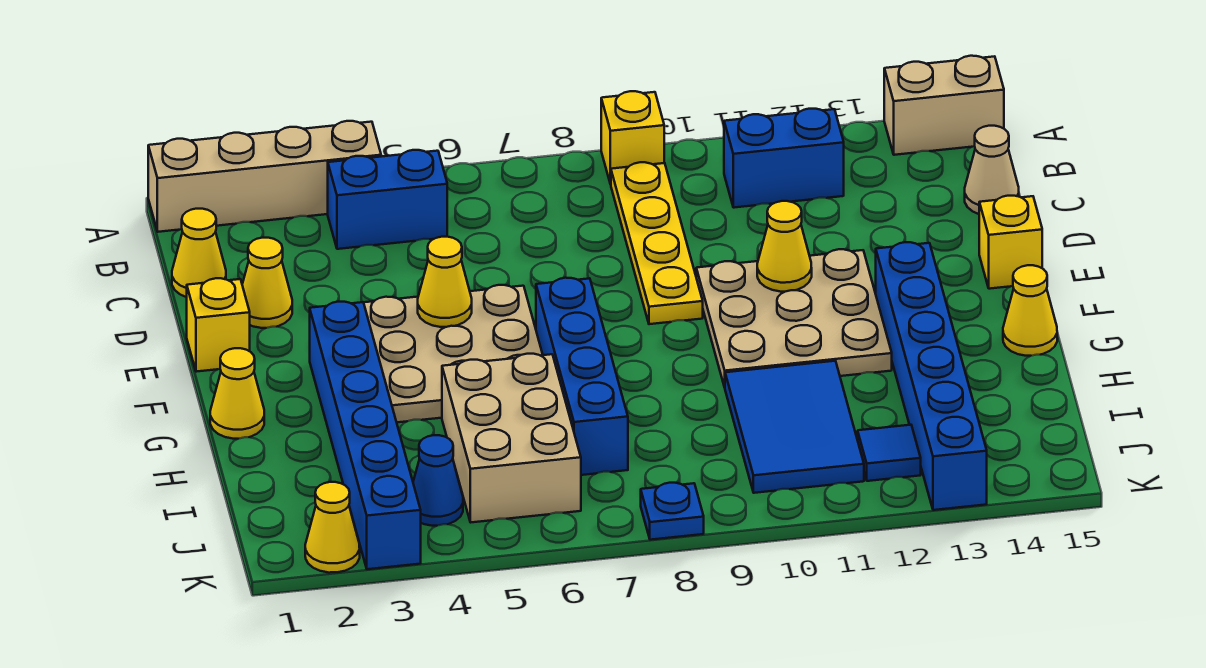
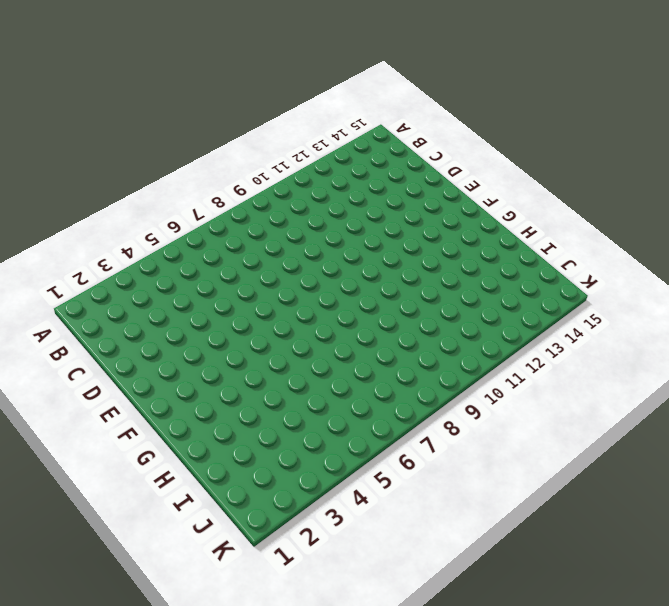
none -> tan 1x4 brick [148,121,381,232]
none -> yellow 1x1 brick [601,91,664,184]
none -> tan 1x2 brick [884,56,1004,155]

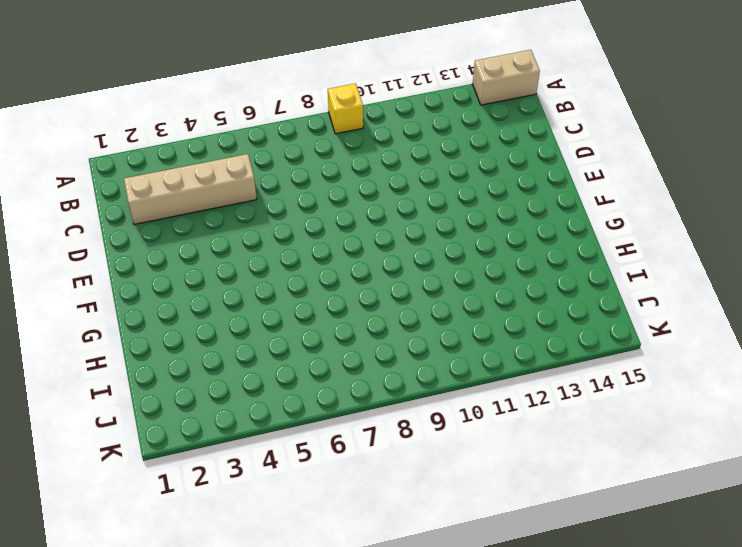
tan 1x4 brick [124,154,257,224] -> tan 1x4 brick moved to [148,121,381,232]
none -> blue 1x2 brick [328,150,447,249]
none -> yellow 1x4 plate [611,162,703,324]
none -> blue 1x2 brick [724,109,844,208]

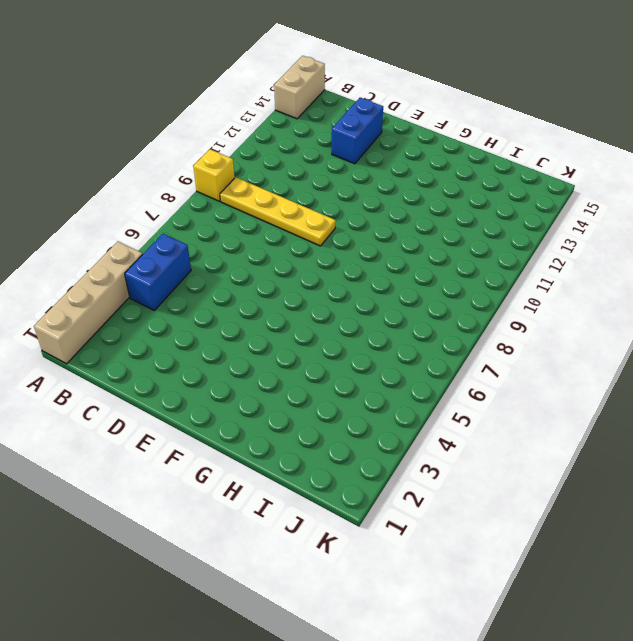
blue 1x2 brick [332,98,383,164] -> blue 1x2 brick moved to [724,109,844,208]
none -> yellow 1x1 cone [172,209,226,297]
none -> tan 1x1 cone [965,126,1019,214]
none -> yellow 1x1 cone [242,238,292,328]

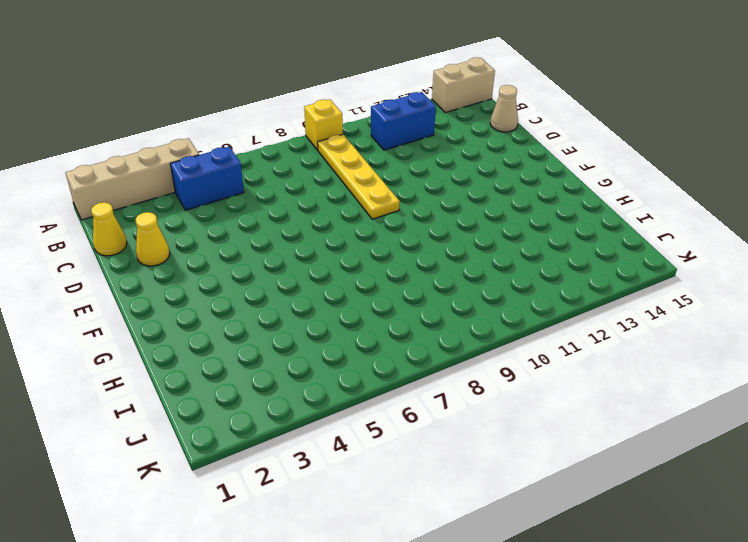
none -> yellow 1x1 brick [187,278,250,372]
none -> tan 3x3 plate [364,285,543,422]
none -> tan 3x3 plate [696,249,892,387]

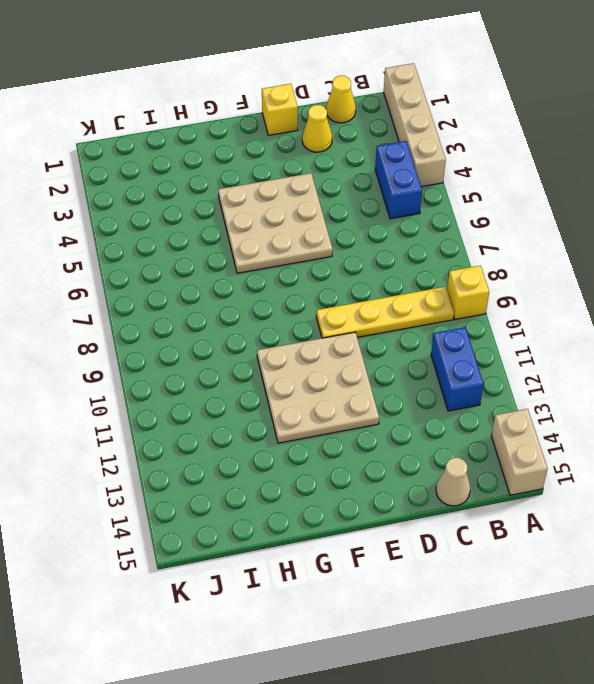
none -> yellow 1x1 brick [979,196,1042,289]
none -> blue 1x6 brick [310,302,421,569]
none -> blue 1x4 brick [536,278,628,475]

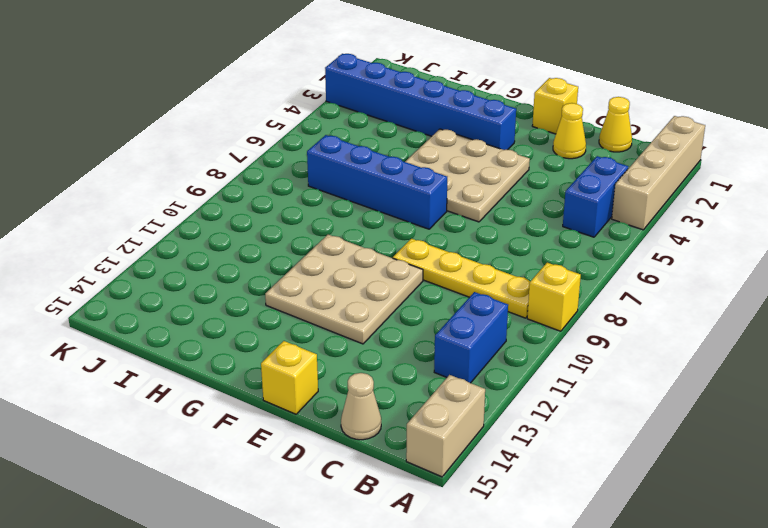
none -> blue 1x6 brick [876,242,987,510]
none -> yellow 1x1 cone [210,348,264,439]
none -> yellow 1x1 cone [1003,265,1057,356]

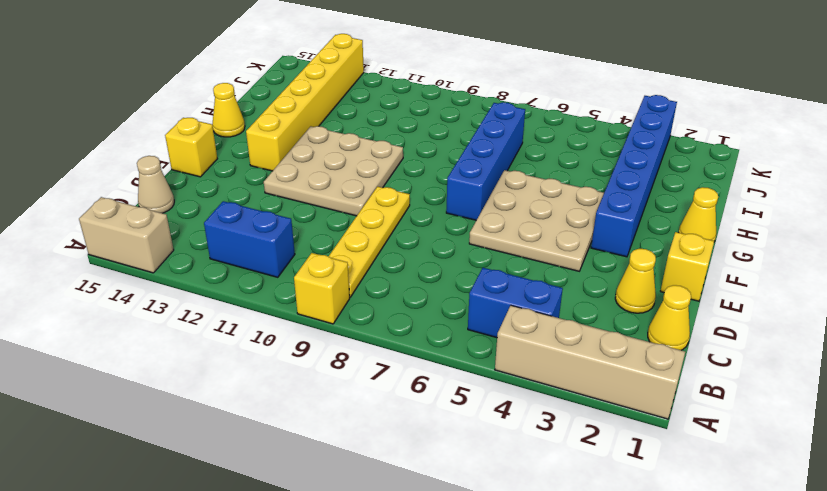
yellow 1x6 brick [246,34,364,171] -> blue 1x6 brick [876,242,987,510]
none -> tan 2x3 brick [442,354,581,522]
none -> blue 2x3 tile [725,361,864,493]
none -> blue 1x1 cone [413,435,463,526]

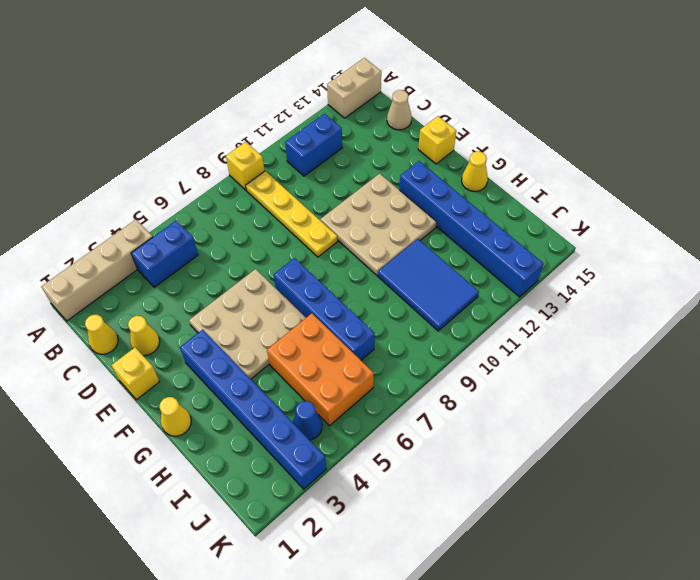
orange 2x3 brick [267,314,374,426] -> tan 2x3 brick [442,354,581,522]
none -> blue 1x1 tile [858,425,921,481]
none -> yellow 1x1 cone [305,482,360,573]
none -> blue 1x1 plate [641,483,704,540]

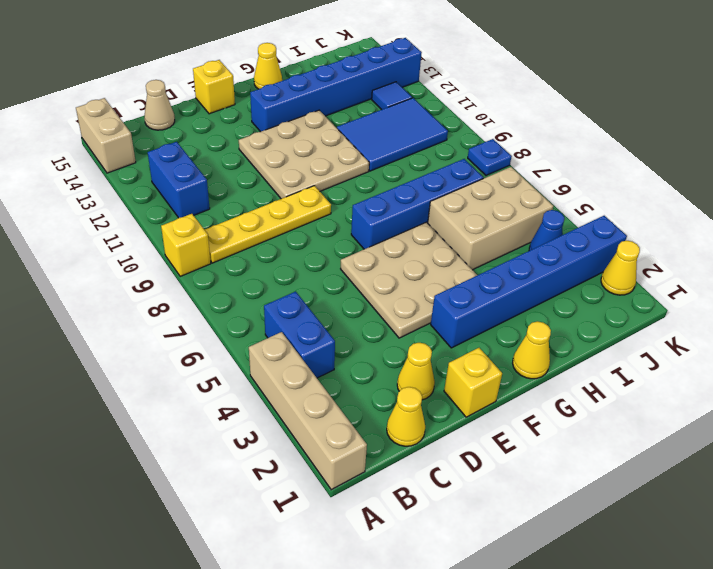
none -> yellow 1x1 cone [418,237,472,327]
none -> yellow 1x1 cone [757,201,812,292]

